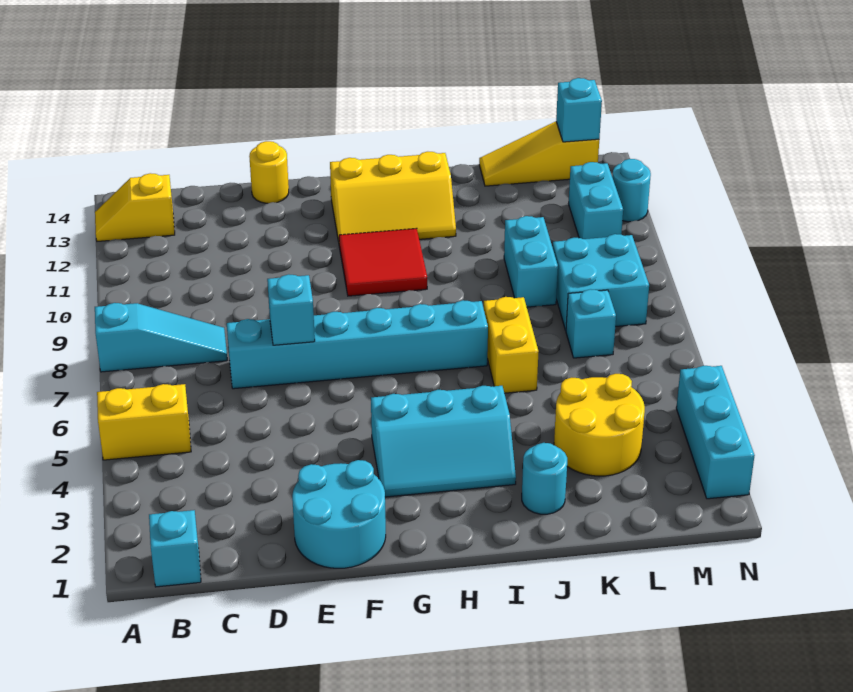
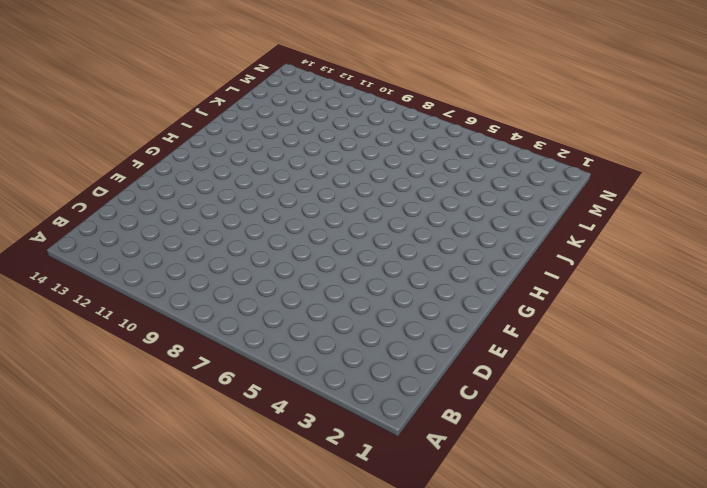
none -> yellow 1x2 brick [97,384,191,460]
none -> cyan 1x3 slope [95,303,227,372]
none -> yellow 1x2 slope [95,173,175,241]

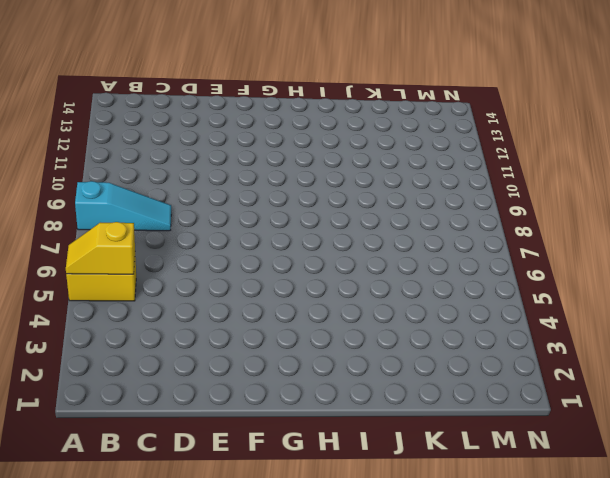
yellow 1x2 slope [66,222,135,274] -> yellow 1x2 slope moved to [95,173,175,241]
none -> cyan 1x1 brick [149,510,201,587]
none -> cyan 1x6 brick [227,300,488,389]
none -> cyan 2x2 round brick [292,460,386,568]

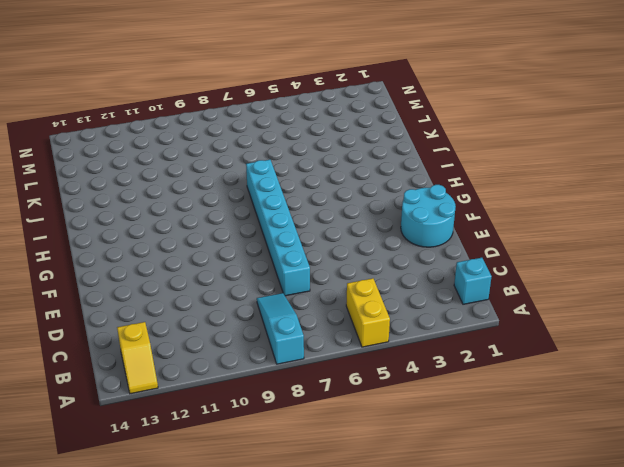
none -> yellow 1x1 round brick [249,141,289,203]
none -> cyan 2x3 slope [371,386,516,497]
none -> red 2x2 tile [339,228,427,296]

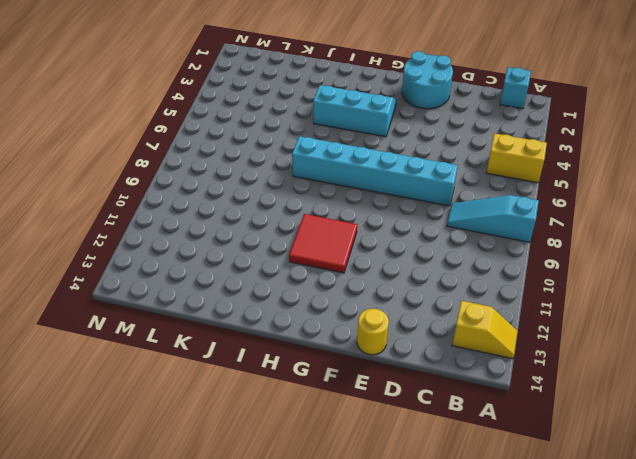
none -> yellow 2x3 slope [330,152,456,242]
none -> cyan 1x1 round brick [522,443,567,514]
none -> yellow 1x2 brick [484,297,539,393]

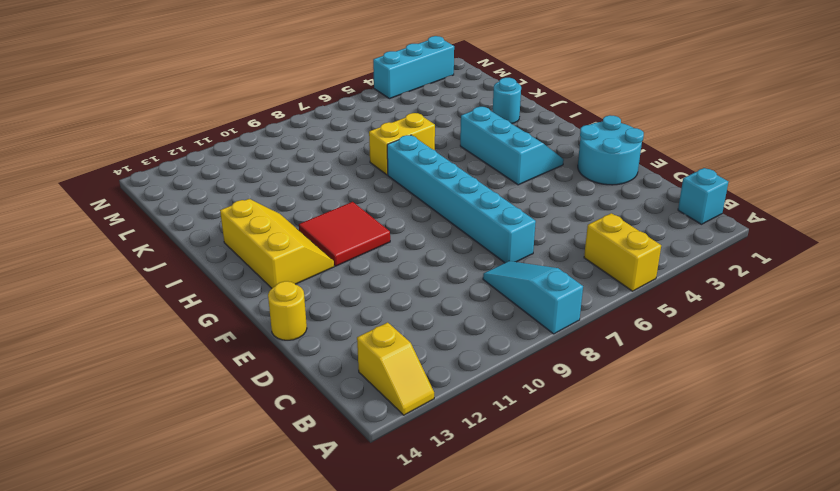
none -> yellow 2x2 round brick [554,374,645,476]
none -> cyan 1x2 brick [504,216,558,307]
none -> yellow 1x3 slope [479,122,599,186]

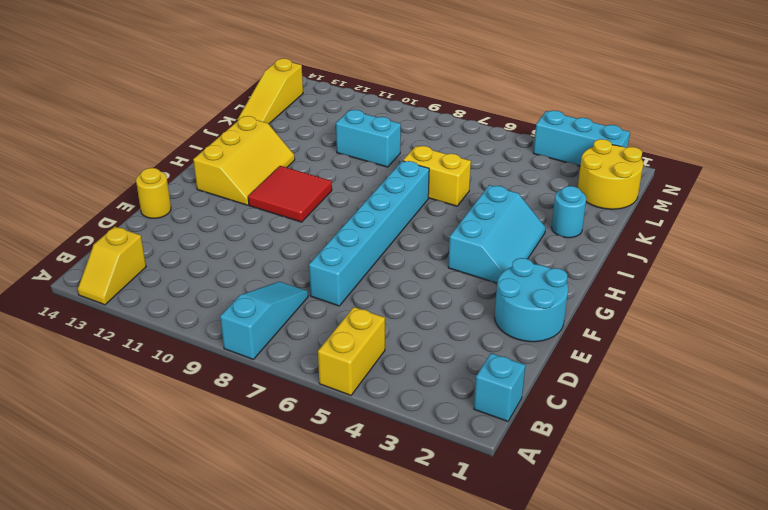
yellow 2x2 round brick [578,139,643,209] -> yellow 2x2 round brick moved to [554,374,645,476]
none -> cyan 1x1 brick [566,289,616,358]
none -> cyan 2x2 brick [552,234,649,330]
none -> cyan 1x2 brick [568,162,623,239]

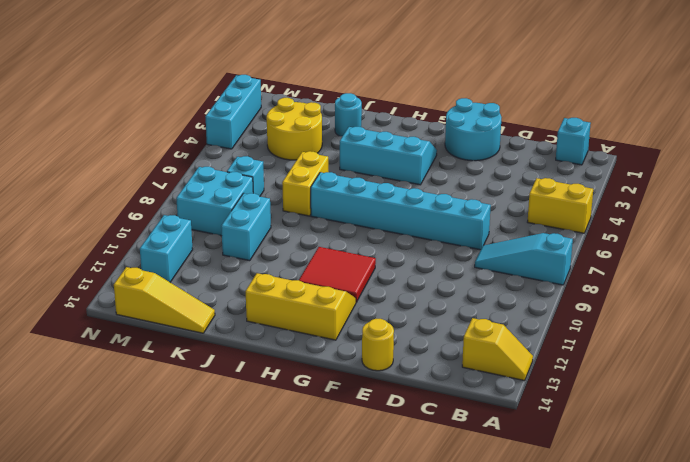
none -> cyan 1x1 round brick [612,159,651,222]
none -> cyan 1x1 brick [267,274,315,345]
none -> cyan 1x1 brick [556,78,602,142]

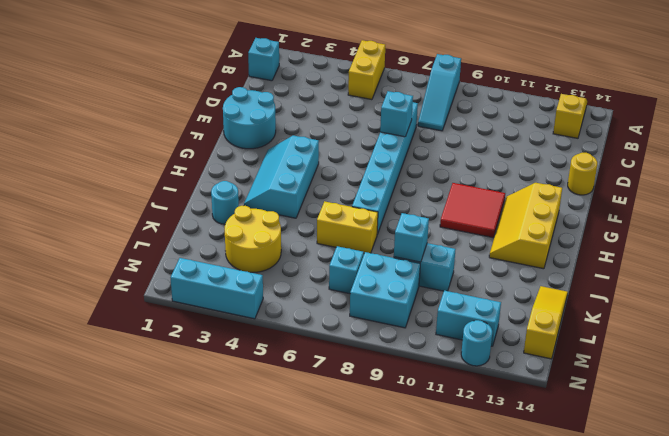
cyan 1x1 brick [394,213,429,262] -> cyan 1x1 brick moved to [556,78,602,142]

